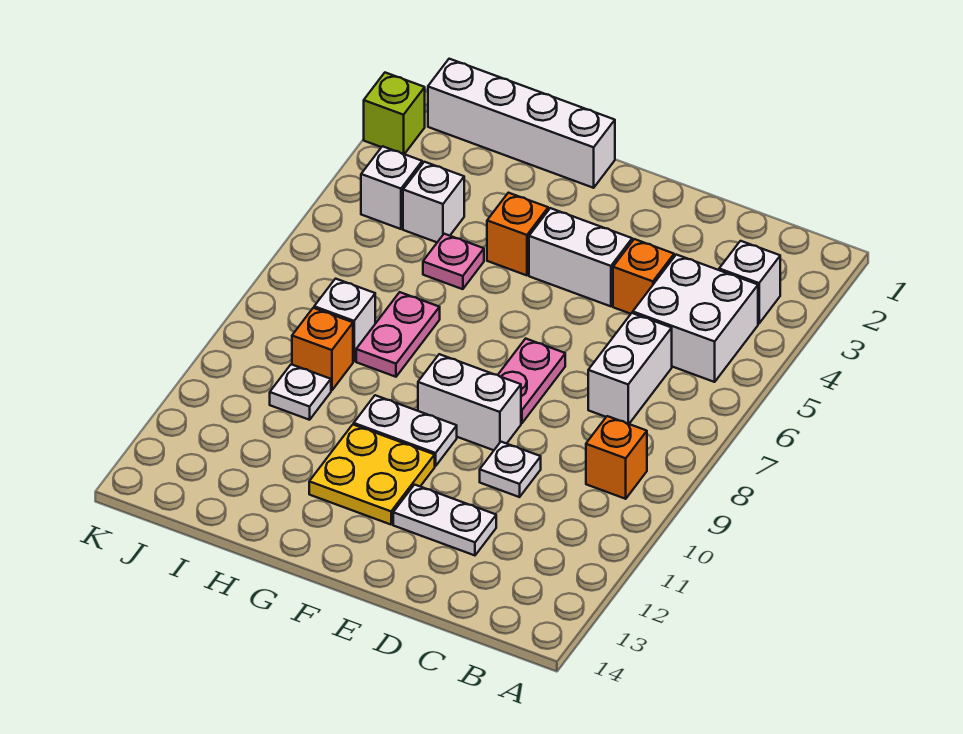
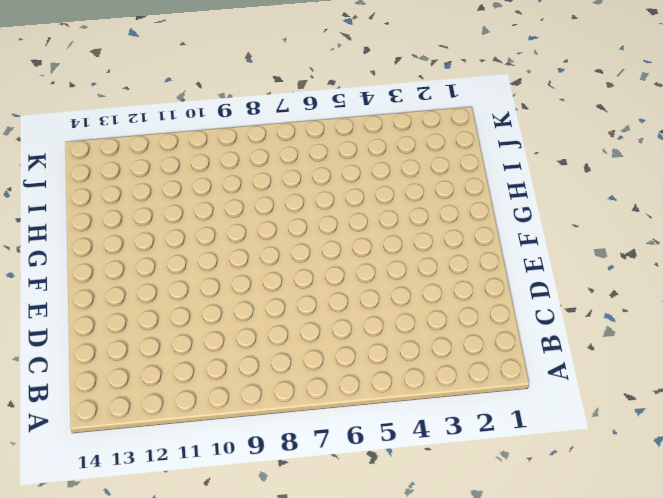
none -> white 1x1 brick [719,241,780,324]
none -> white 2x2 brick [633,255,758,382]
none -> orange 1x1 brick [586,416,647,499]

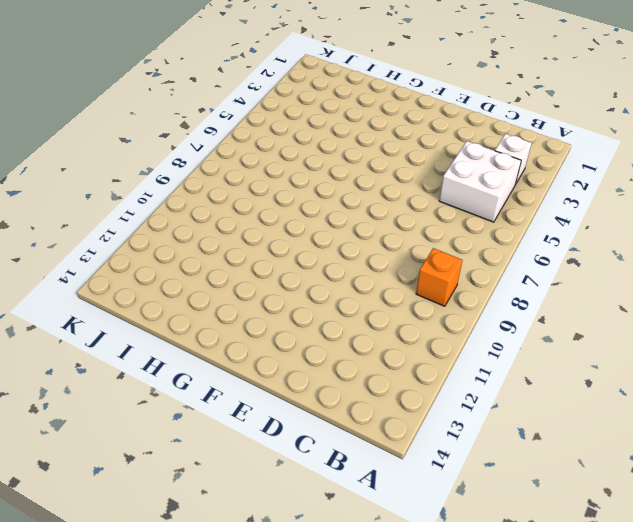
none -> white 1x2 brick [588,313,672,424]
none -> orange 1x1 brick [613,239,674,314]
none -> white 1x1 plate [480,442,541,497]

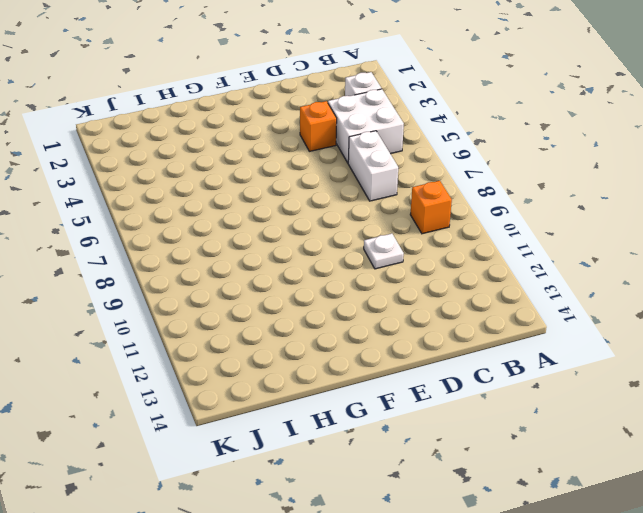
none -> white 1x2 plate [393,485,496,555]
none -> white 1x2 brick [529,208,632,306]
none -> pink 1x2 plate [498,339,565,423]

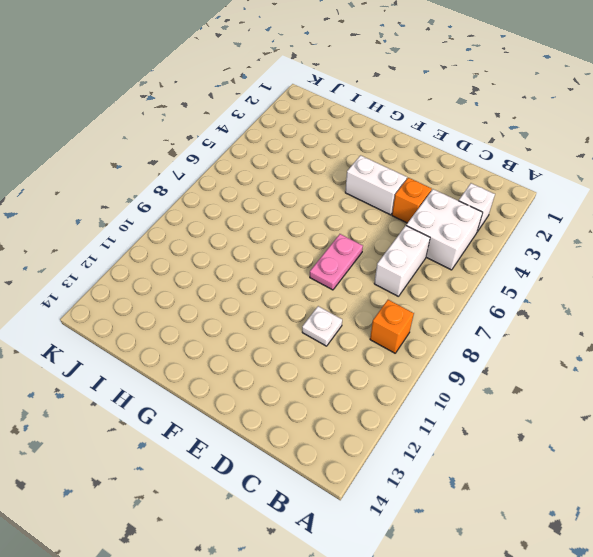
none -> white 1x2 plate [393,485,496,555]
none -> white 1x2 brick [418,354,521,450]
none -> white 1x2 plate [354,395,457,466]

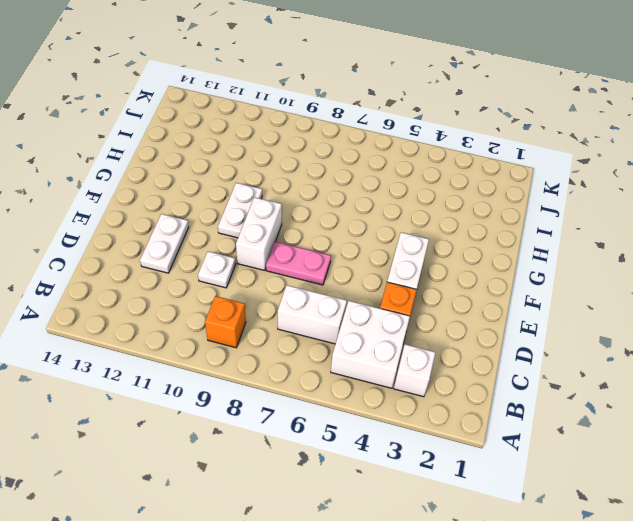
none -> yellow 2x2 plate [309,425,435,525]
none -> white 1x4 brick [428,59,615,188]
none -> orange 1x1 brick [487,193,548,275]

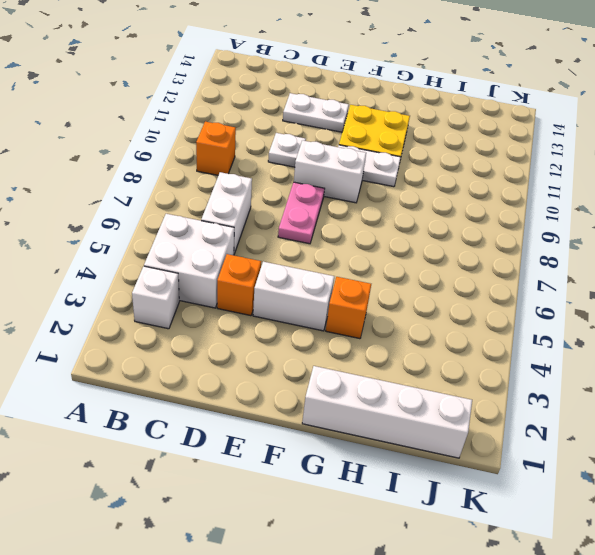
none -> pink 1x1 plate [423,234,484,289]
none -> pink 1x2 plate [356,292,440,377]
none -> white 1x1 brick [403,162,464,242]

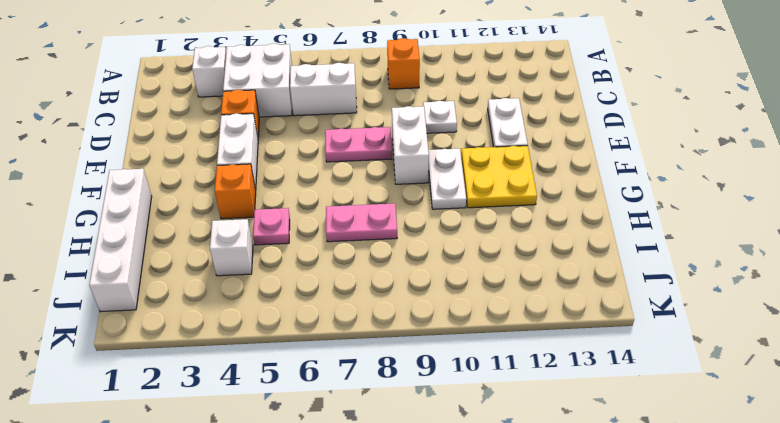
none -> white 1x1 brick [314,279,375,361]
none -> orange 1x1 brick [292,308,353,391]
none -> white 1x1 plate [270,364,331,420]

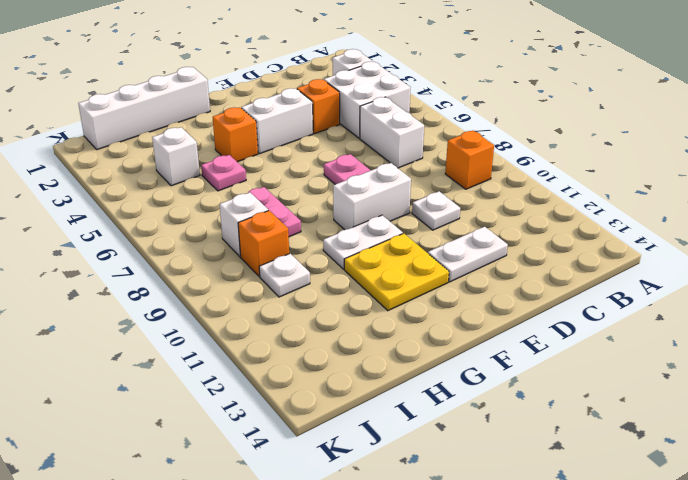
none -> white 1x1 brick [361,146,422,229]
none -> lime 1x1 brick [364,73,425,154]

